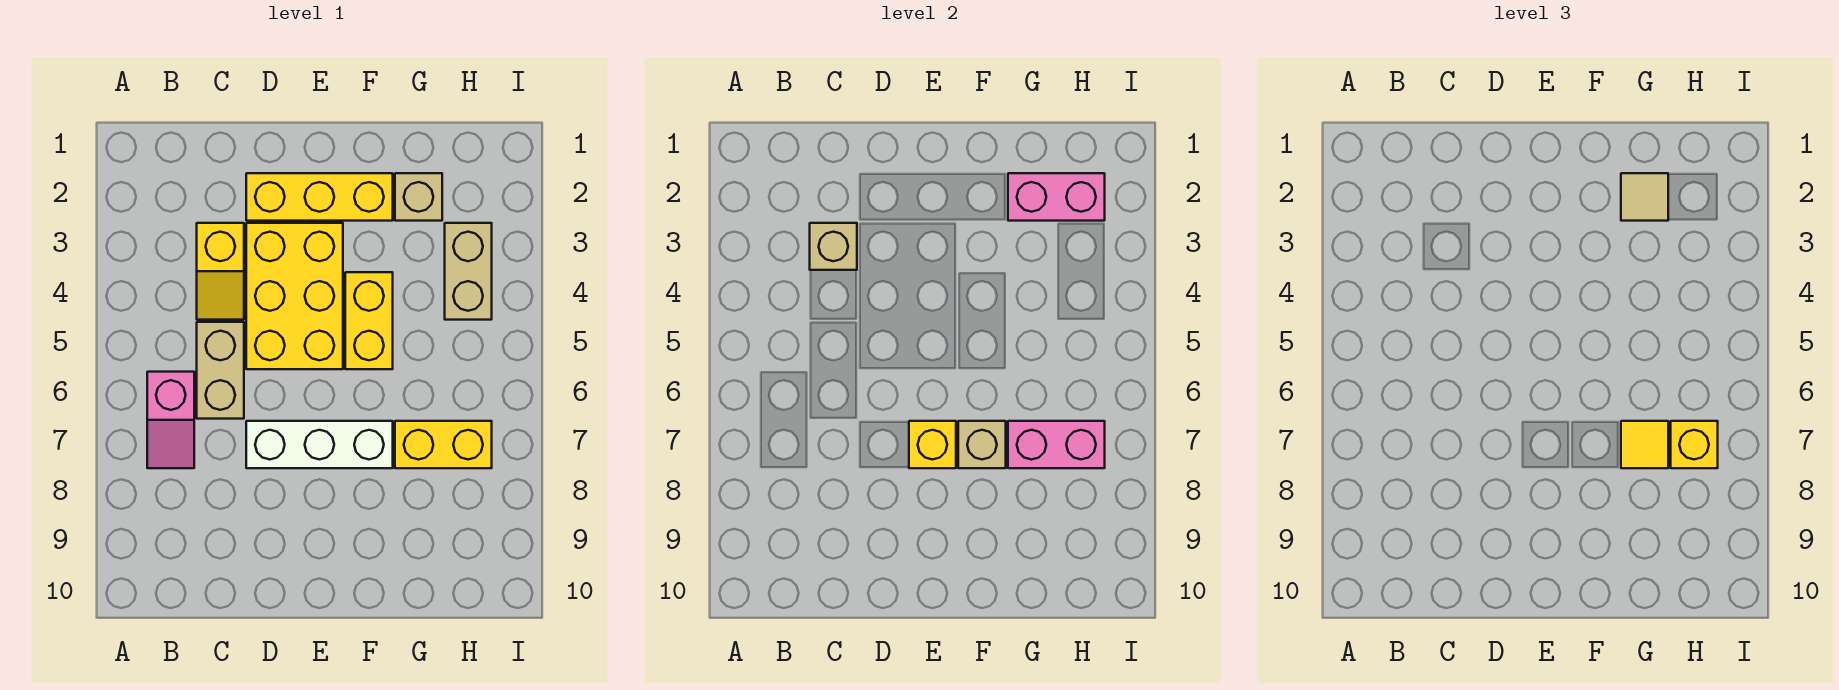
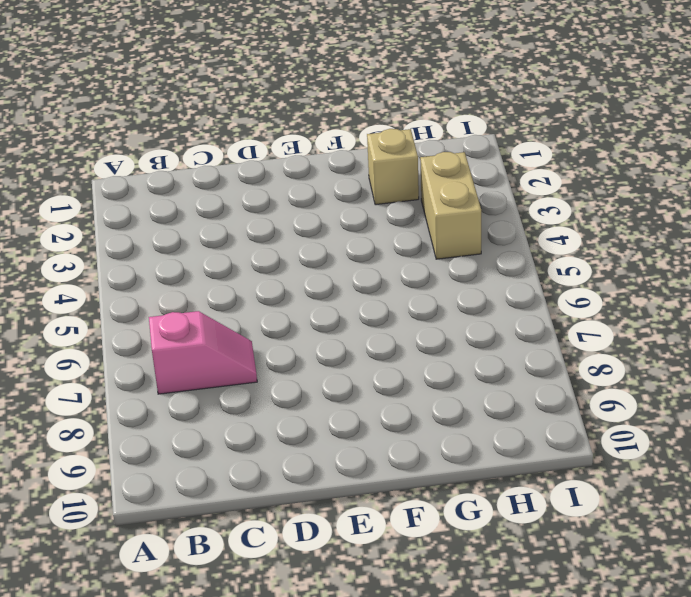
pink 1x2 slope [149,311,257,394] -> pink 1x2 slope turned to [147,372,194,468]
none -> yellow 1x2 slope [197,223,244,320]
none -> tan 1x2 brick [197,322,244,419]
none -> yellow 1x3 brick [246,173,393,221]

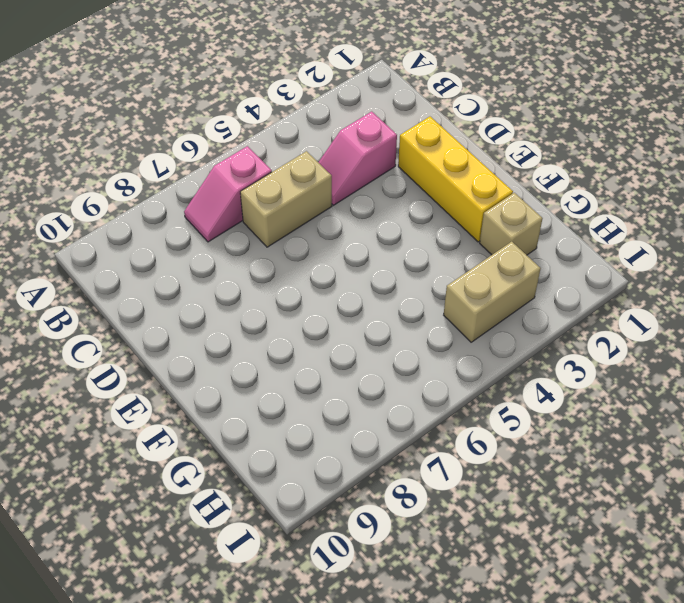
pink 1x2 slope [318,111,397,205] -> yellow 1x2 slope [197,223,244,320]
none -> yellow 2x3 brick [246,223,343,369]
none -> white 1x3 brick [246,421,393,468]
none -> yellow 1x2 brick [345,272,393,369]

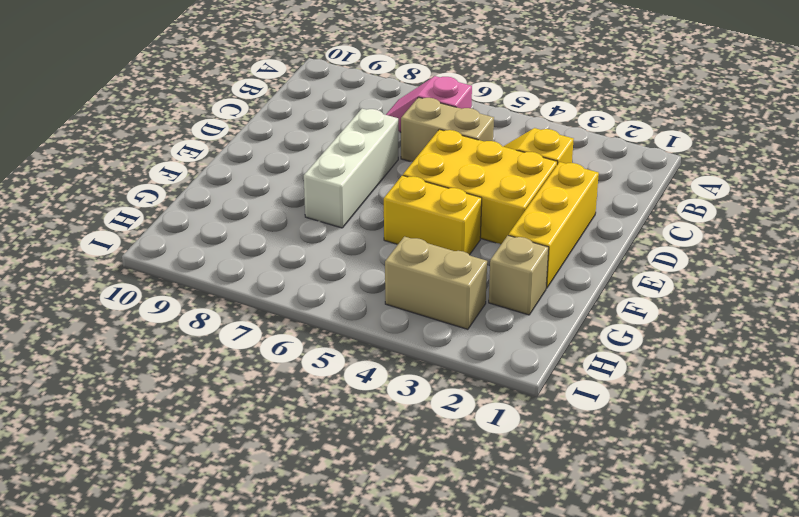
none -> yellow 1x2 brick [395,421,492,468]
none -> tan 1x1 brick [810,223,857,270]
none -> yellow 1x1 brick [909,421,956,468]

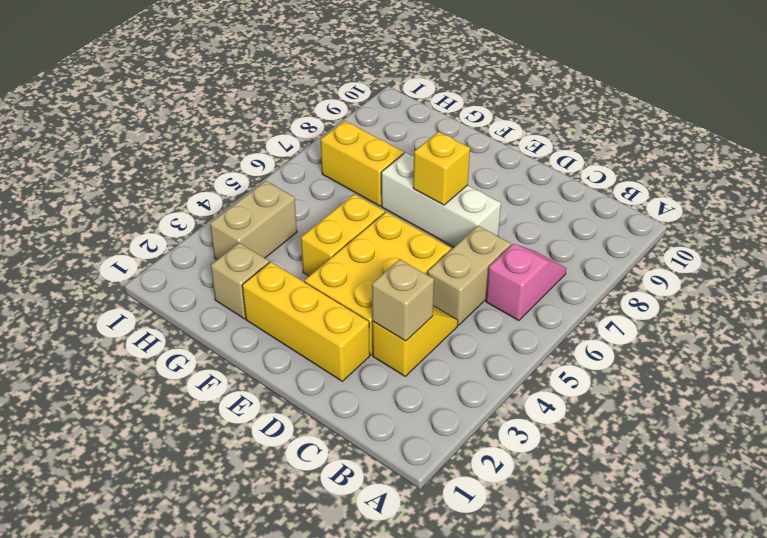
none -> tan 1x1 brick [958,421,1006,468]
none -> pink 1x2 brick [1008,173,1105,221]
none -> pink 1x2 brick [1008,421,1105,468]

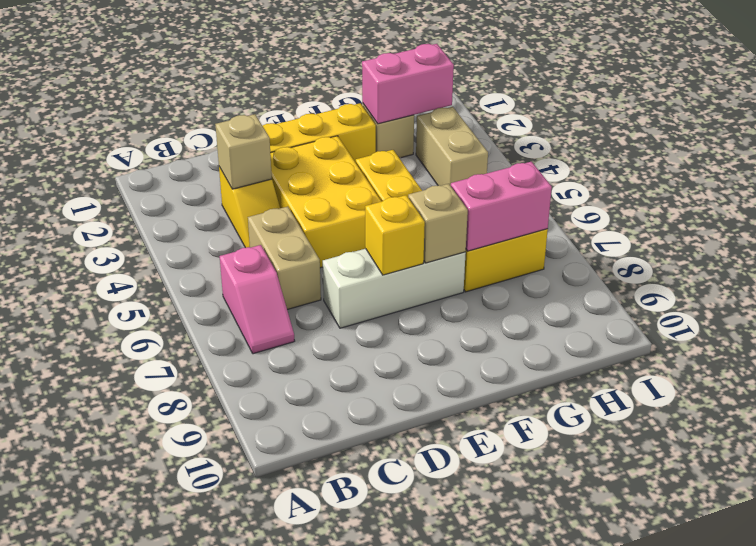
none -> tan 1x1 tile [1621,173,1668,221]
none -> yellow 1x1 tile [1621,421,1668,468]
none -> yellow 1x1 brick [1671,421,1718,468]

